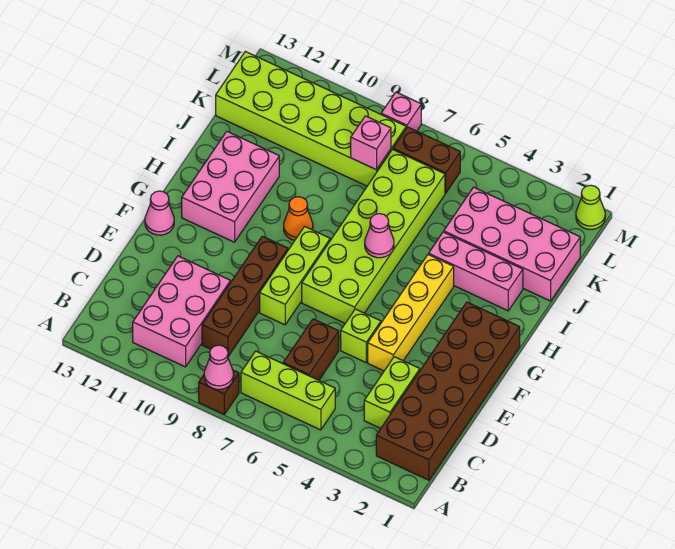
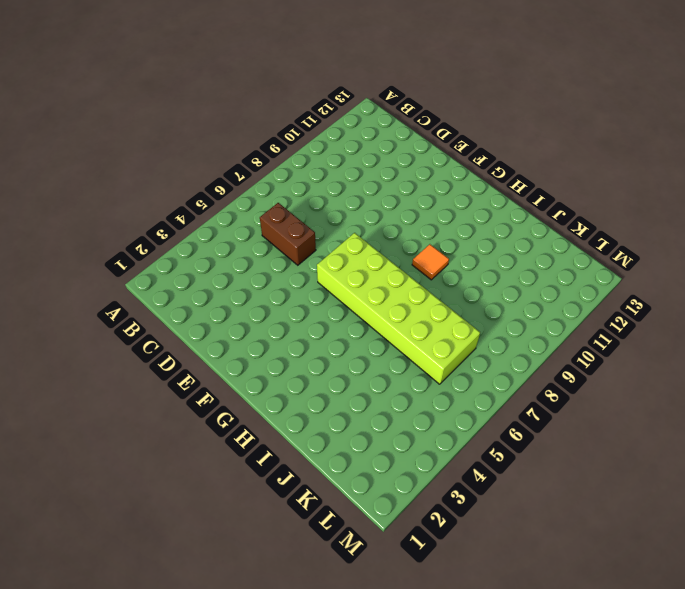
orange 1x1 tile [412,244,449,280] -> orange 1x1 cone [284,197,313,240]
none -> brown 1x1 brick [199,370,239,414]
none -> brown 2x6 brick [376,302,520,480]
none -> lime 1x3 brick [241,351,335,430]

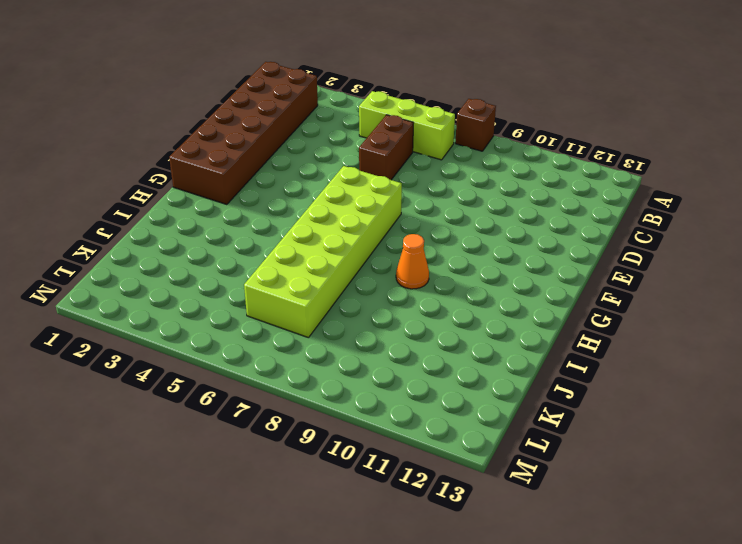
none -> pink 2x3 brick [133,256,230,367]
none -> lime 1x2 brick [364,357,420,428]
none -> brown 1x4 brick [202,236,288,356]

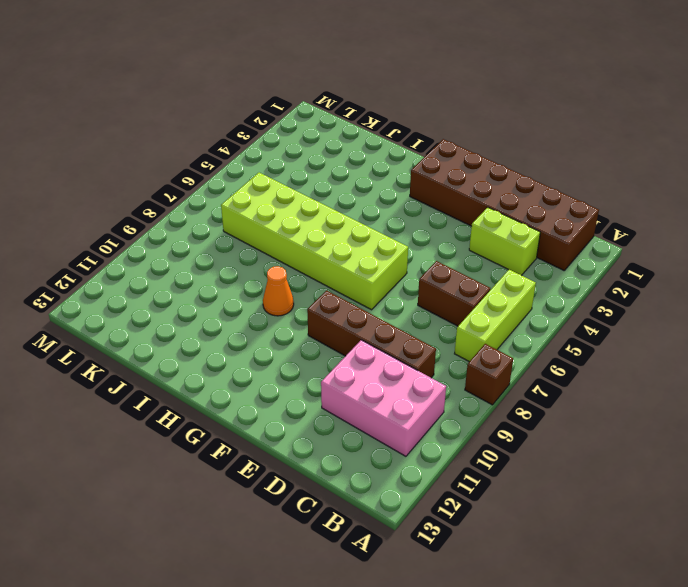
none -> yellow 1x4 brick [368,254,454,371]
none -> lime 1x1 brick [341,309,381,362]
none -> lime 1x3 brick [260,227,330,325]

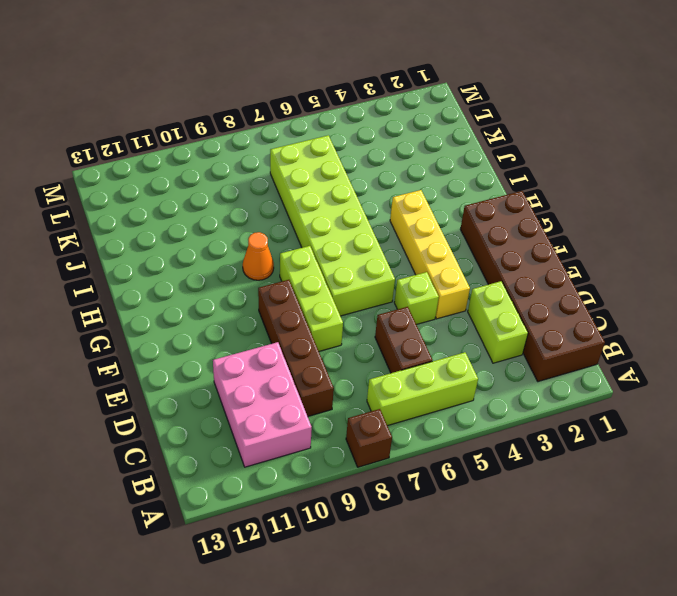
none -> pink 1x1 cone [145,191,174,235]
none -> pink 2x3 brick [182,132,279,242]
none -> pink 1x3 brick [429,232,523,311]

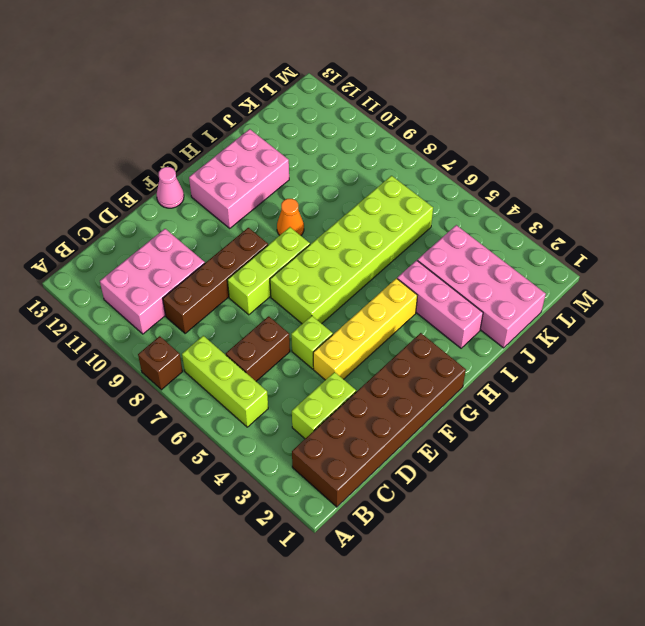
none -> lime 2x6 brick [216,51,406,186]
none -> brown 1x2 brick [393,127,460,193]
none -> lime 1x1 cone [576,185,605,229]

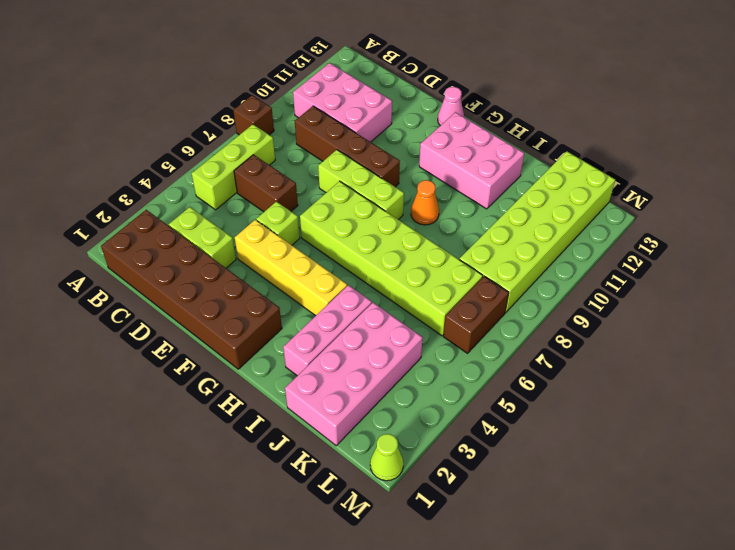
none -> pink 1x1 brick [381,92,421,131]
none -> pink 1x1 cone [204,345,234,389]
none -> pink 1x1 cone [365,214,394,258]

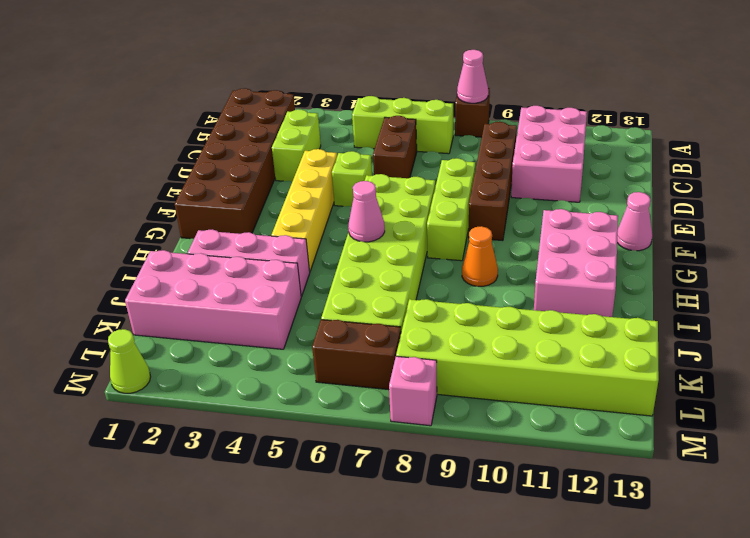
none -> pink 1x1 brick [351,116,391,170]

